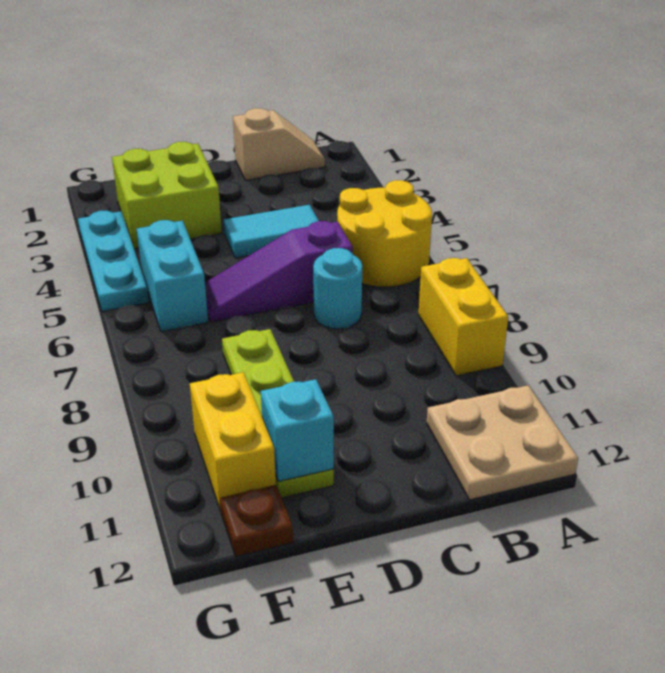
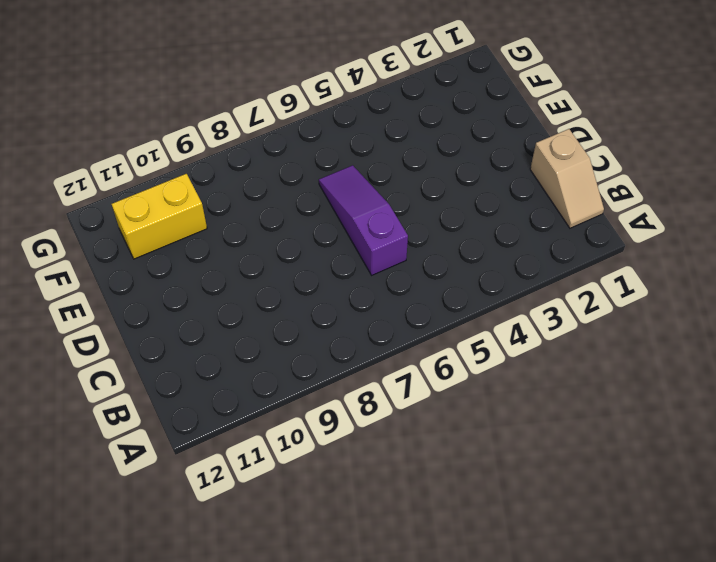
none -> yellow 2x2 round brick [337,180,432,287]
none -> yellow 1x2 brick [418,258,508,376]
none -> tan 2x2 plate [427,385,578,500]

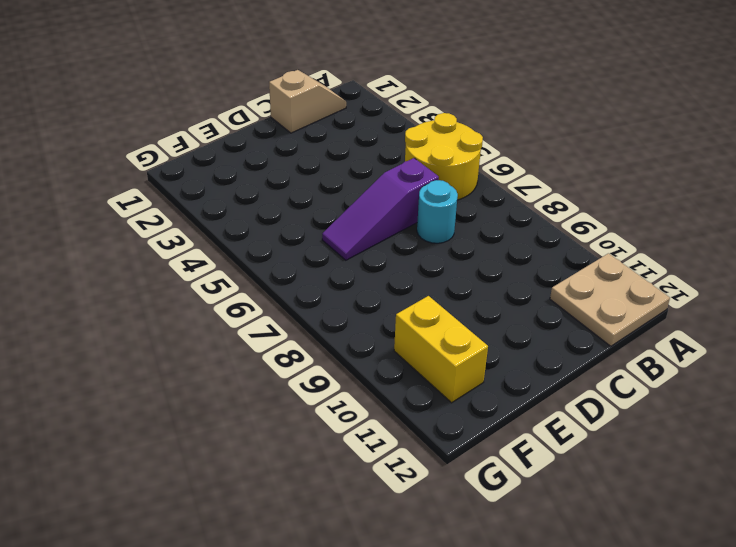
none -> yellow 1x2 brick [418,258,508,376]
none -> cyan 1x2 tile [224,205,319,258]
none -> lime 2x2 brick [112,142,222,249]

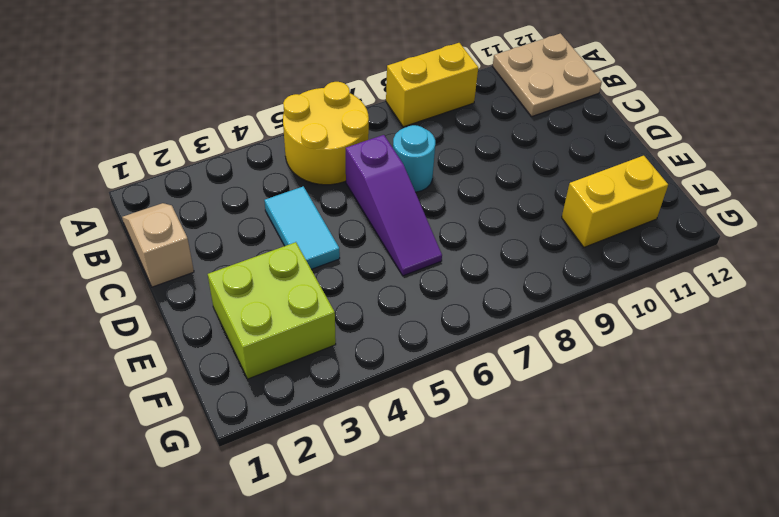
none -> lime 1x4 plate [222,329,334,498]
none -> cyan 1x2 brick [137,220,208,332]
none -> brown 1x1 plate [220,485,293,557]

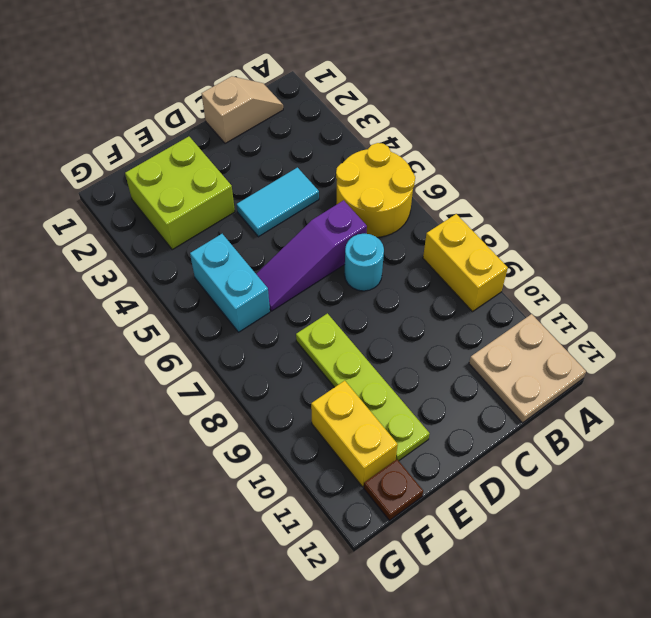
none -> cyan 1x3 plate [78,211,149,311]
none -> cyan 1x1 brick [261,379,334,481]

